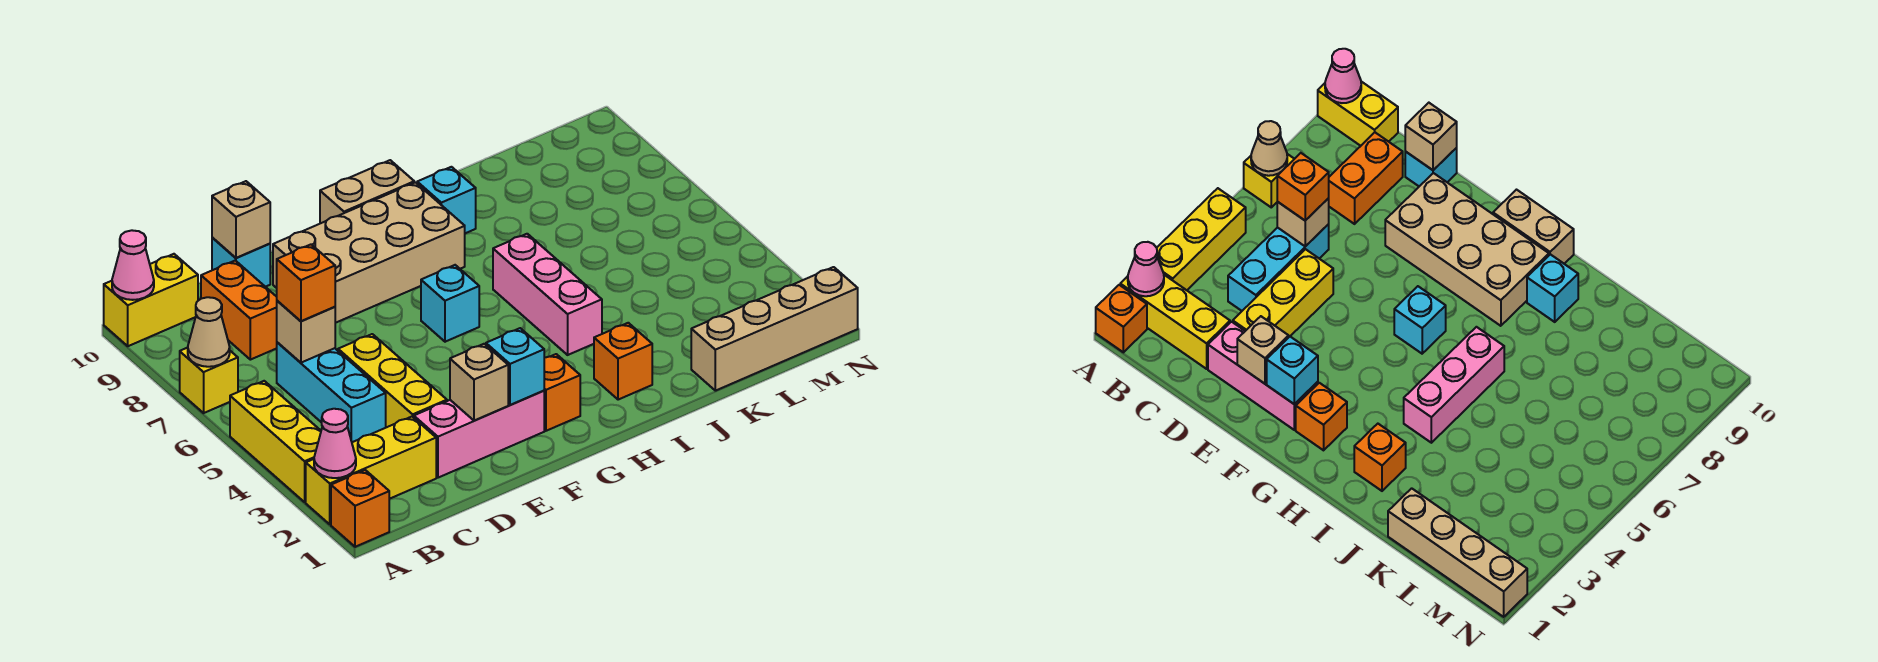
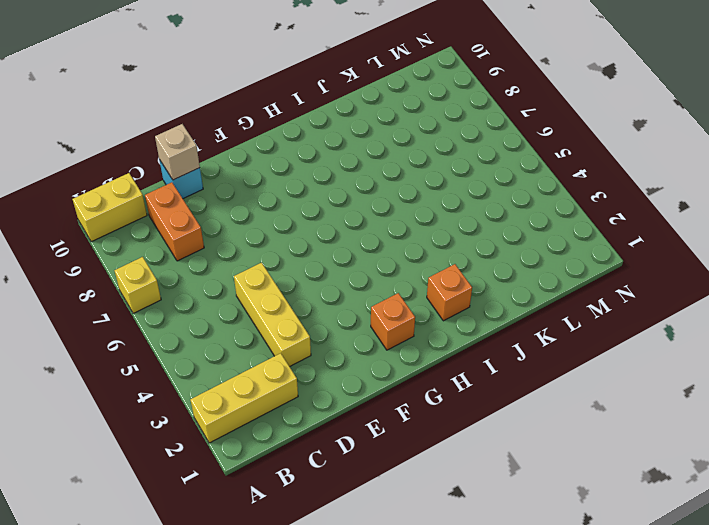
none -> orange 1x1 brick [331,470,389,547]
none -> yellow 1x3 brick [230,381,321,502]
none -> cyan 1x3 brick [277,342,386,442]

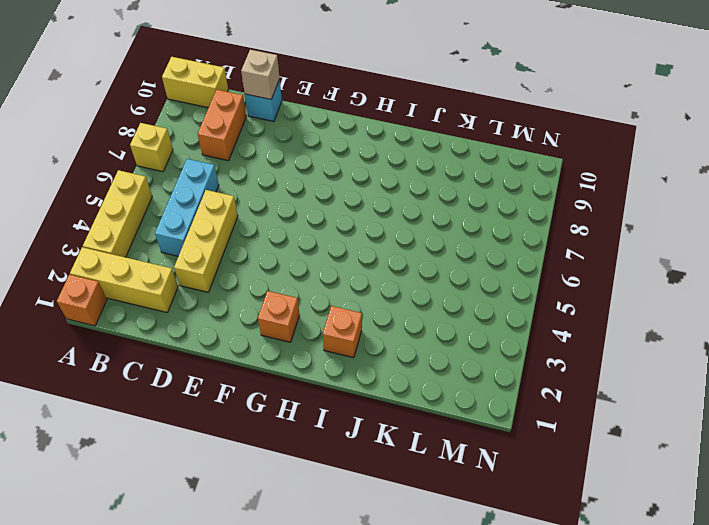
none -> pink 1x3 brick [414,391,544,478]
none -> tan 2x4 brick [273,182,465,323]
none -> cyan 1x1 brick [421,265,479,342]

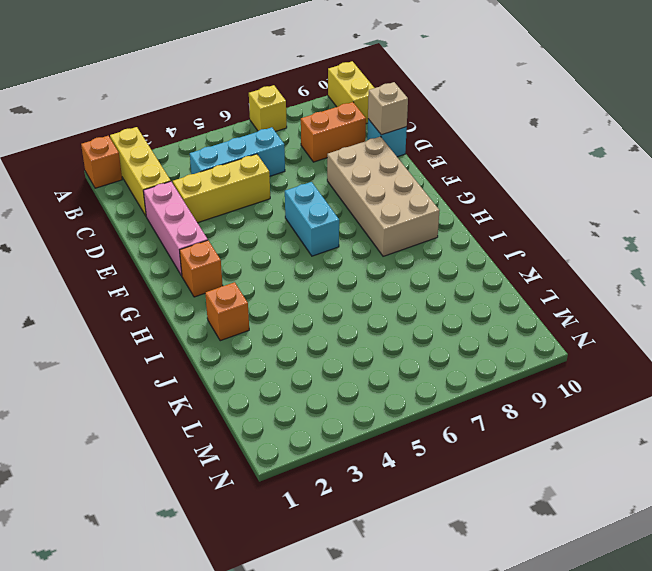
cyan 1x2 brick [285,182,339,256] -> cyan 1x1 brick [421,265,479,342]
none -> yellow 1x3 brick [230,381,321,502]
none -> tan 1x2 brick [320,160,414,223]
none -> pink 1x3 brick [493,234,602,355]

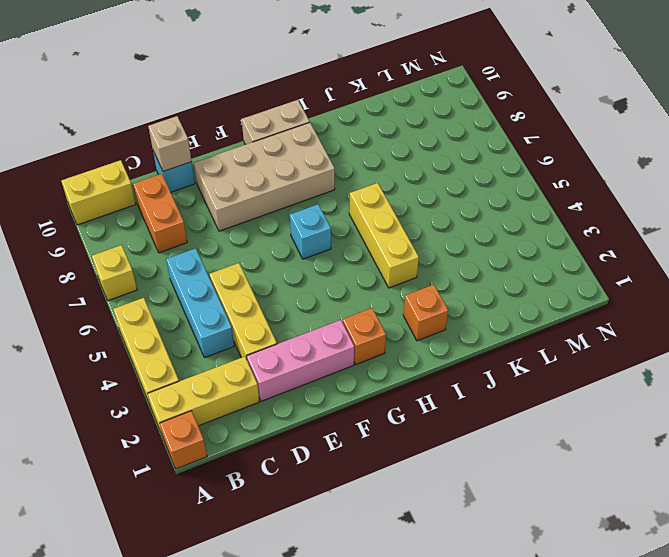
yellow 1x3 brick [349,183,419,288] -> pink 1x3 brick [493,234,602,355]
none -> cyan 1x1 brick [417,167,476,233]
none -> tan 1x4 brick [691,267,858,391]
none -> pink 1x1 cone [314,409,356,478]

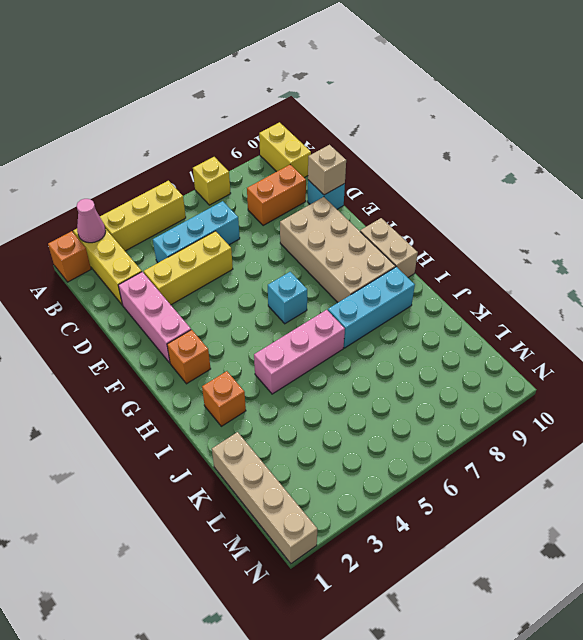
cyan 1x3 brick [328,267,415,348] -> cyan 1x1 brick [417,167,476,233]
none -> tan 1x1 cone [188,297,230,367]
none -> pink 1x1 cone [112,230,154,300]
none -> tan 1x1 brick [277,301,335,363]

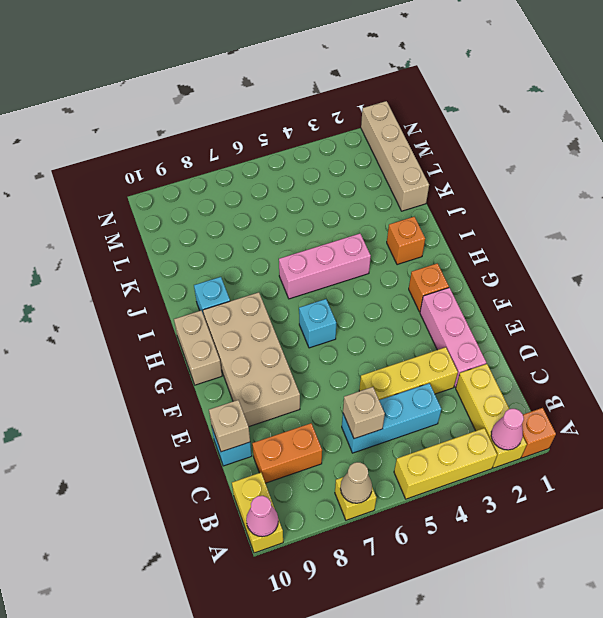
none -> tan 1x1 brick [450,344,508,421]
none -> cyan 1x1 brick [486,328,544,405]
none -> orange 1x1 brick [277,245,335,321]

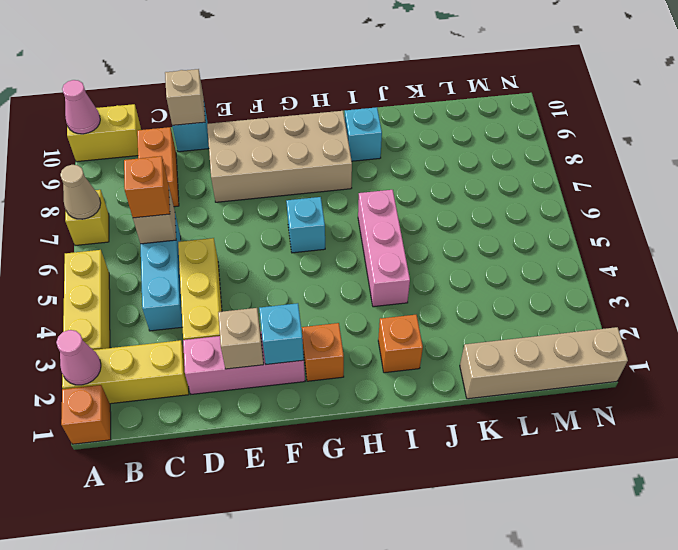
none -> tan 1x2 brick [320,160,414,223]

